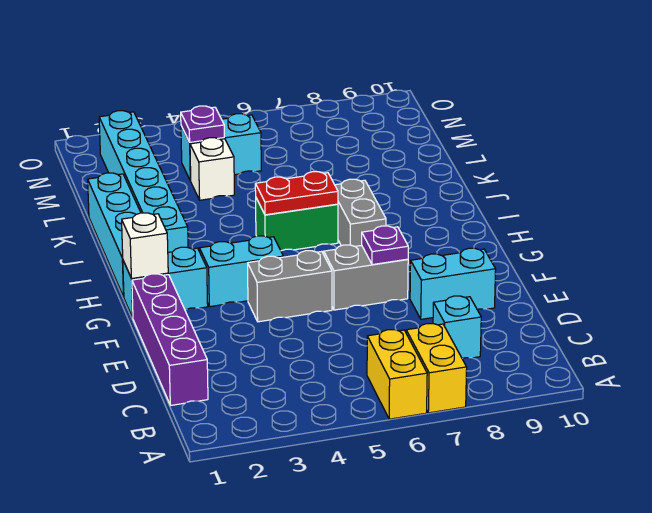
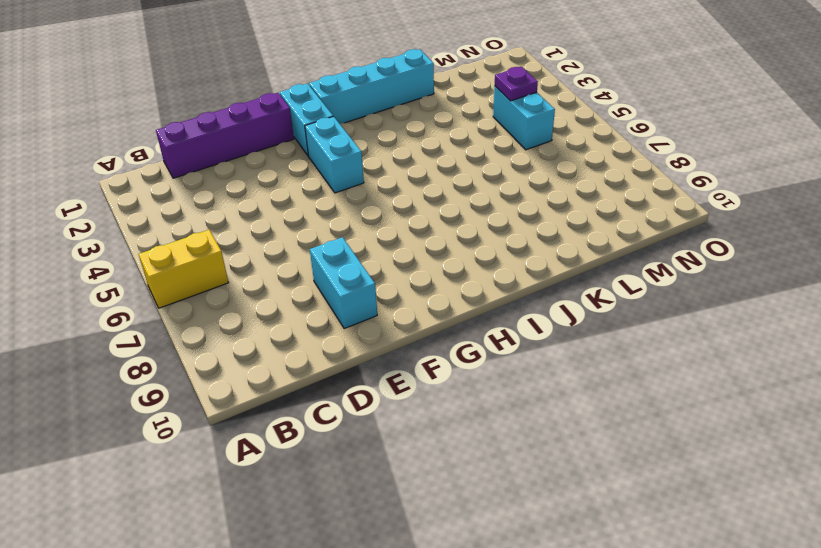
none -> yellow 1x2 brick [406,324,467,413]
none -> cyan 1x1 brick [433,296,481,359]
none -> grey 1x2 brick [248,251,332,322]

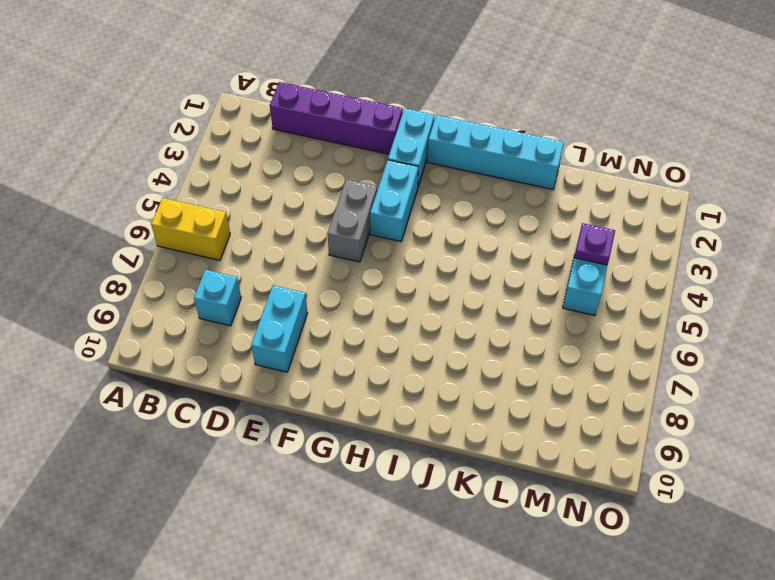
none -> yellow 1x2 brick [406,324,467,413]
none -> grey 1x2 brick [324,245,408,310]
none -> grey 1x2 brick [335,179,386,246]

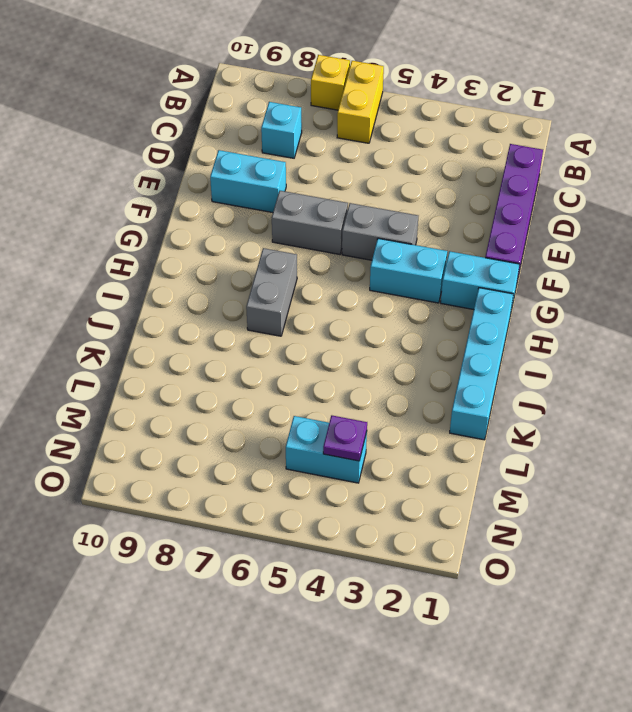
yellow 1x1 brick [311,55,350,110] -> yellow 1x2 brick [406,324,467,413]
none -> cyan 1x6 brick [99,111,188,252]
none -> green 1x2 brick [256,198,338,251]
none -> white 1x1 brick [190,138,234,200]

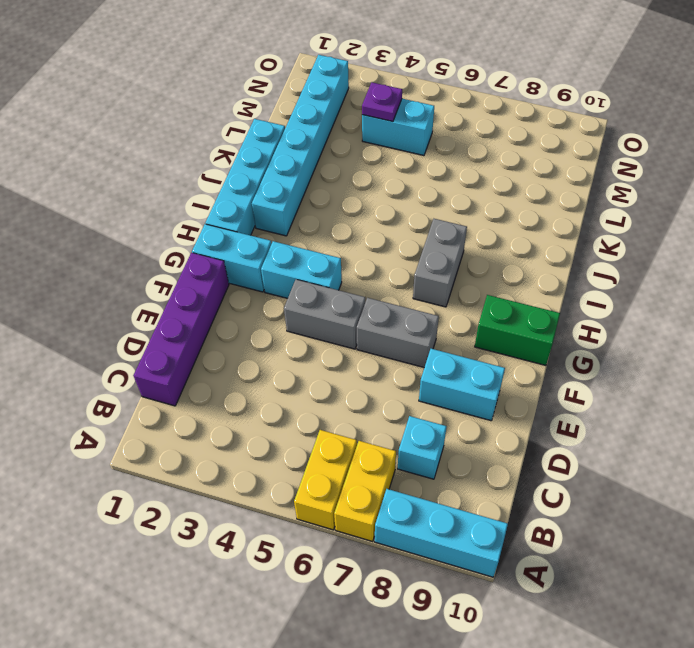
cyan 1x3 brick [375,489,508,577] -> none
green 1x2 brick [475,295,560,365] -> green 1x2 brick moved to [256,198,338,251]
none -> white 1x1 brick [190,138,234,200]
none -> purple 1x1 plate [362,226,408,265]
none -> white 1x1 brick [122,213,168,279]

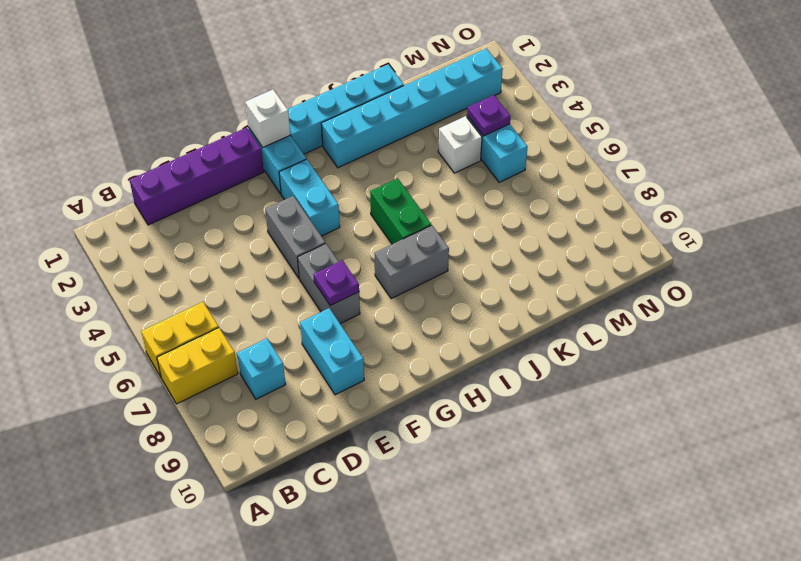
none -> red 1x2 plate [255,172,338,215]

